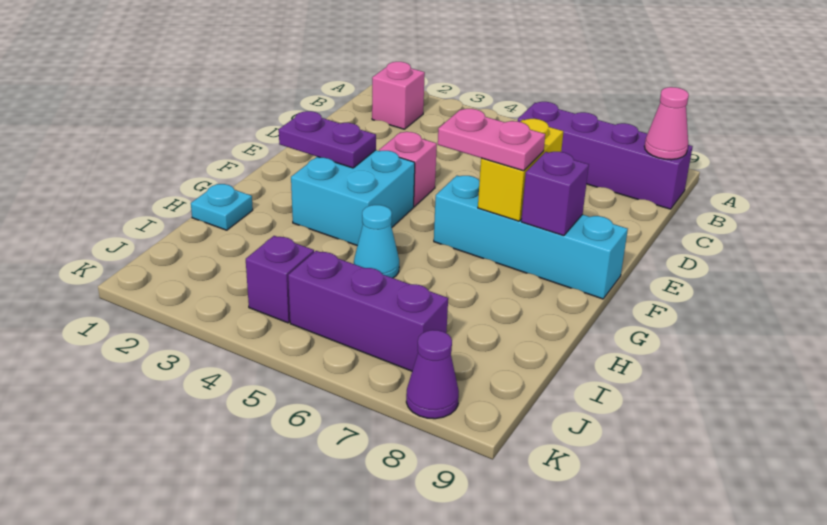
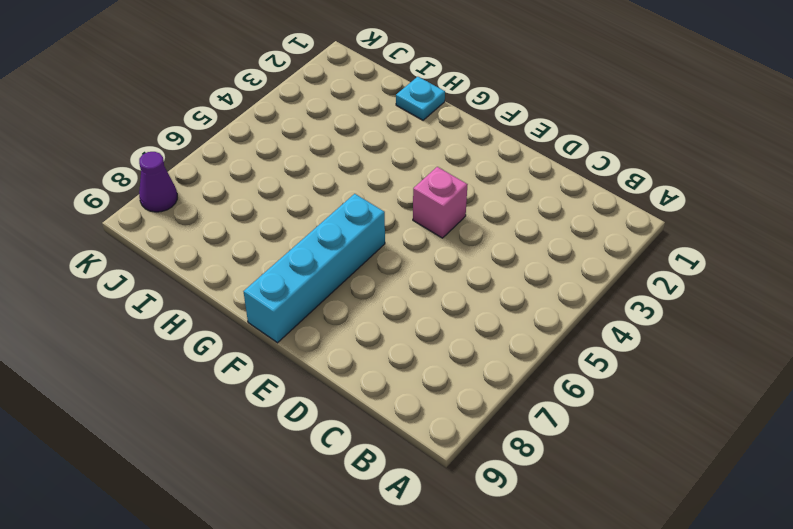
none -> pink 1x1 brick [372,62,425,129]
none -> purple 1x4 brick [518,102,693,209]
none -> cyan 2x2 brick [291,150,415,246]

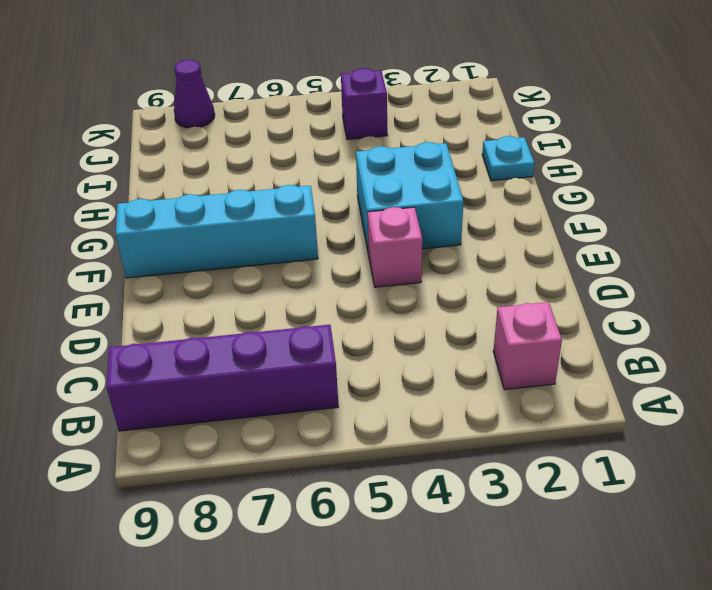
none -> cyan 1x1 cone [354,205,399,278]
none -> purple 1x3 brick [288,251,448,371]
none -> pink 1x1 cone [644,87,689,160]

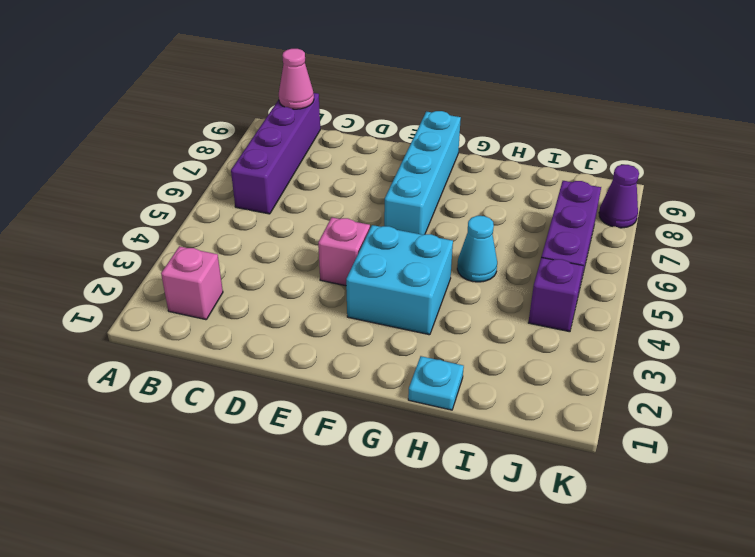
none -> yellow 1x2 brick [478,119,564,221]
none -> purple 1x2 plate [279,111,376,168]
none -> purple 1x1 brick [521,152,589,236]

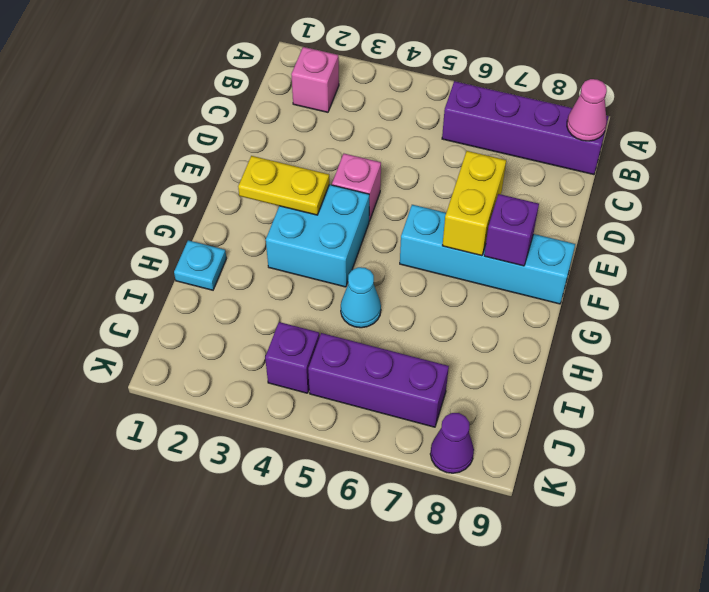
yellow 1x2 plate [238,156,329,215] -> purple 1x2 plate [279,111,376,168]
none -> pink 1x2 plate [438,109,545,171]

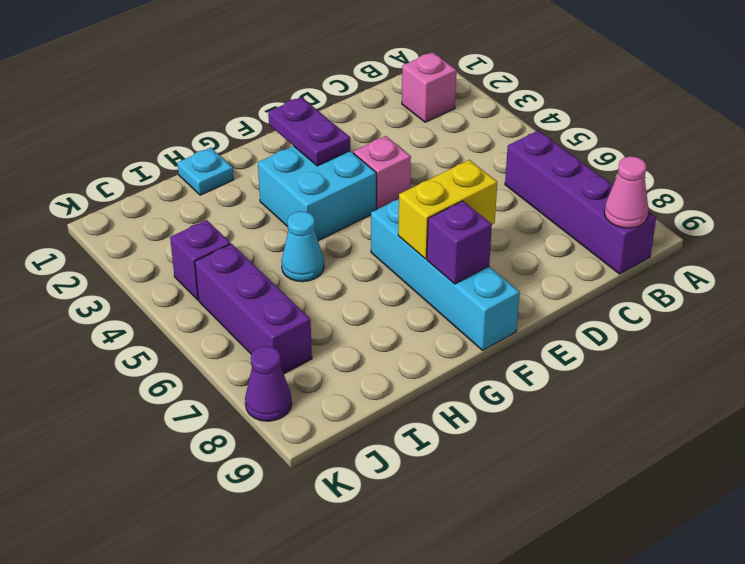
none -> pink 1x2 plate [438,109,545,171]

